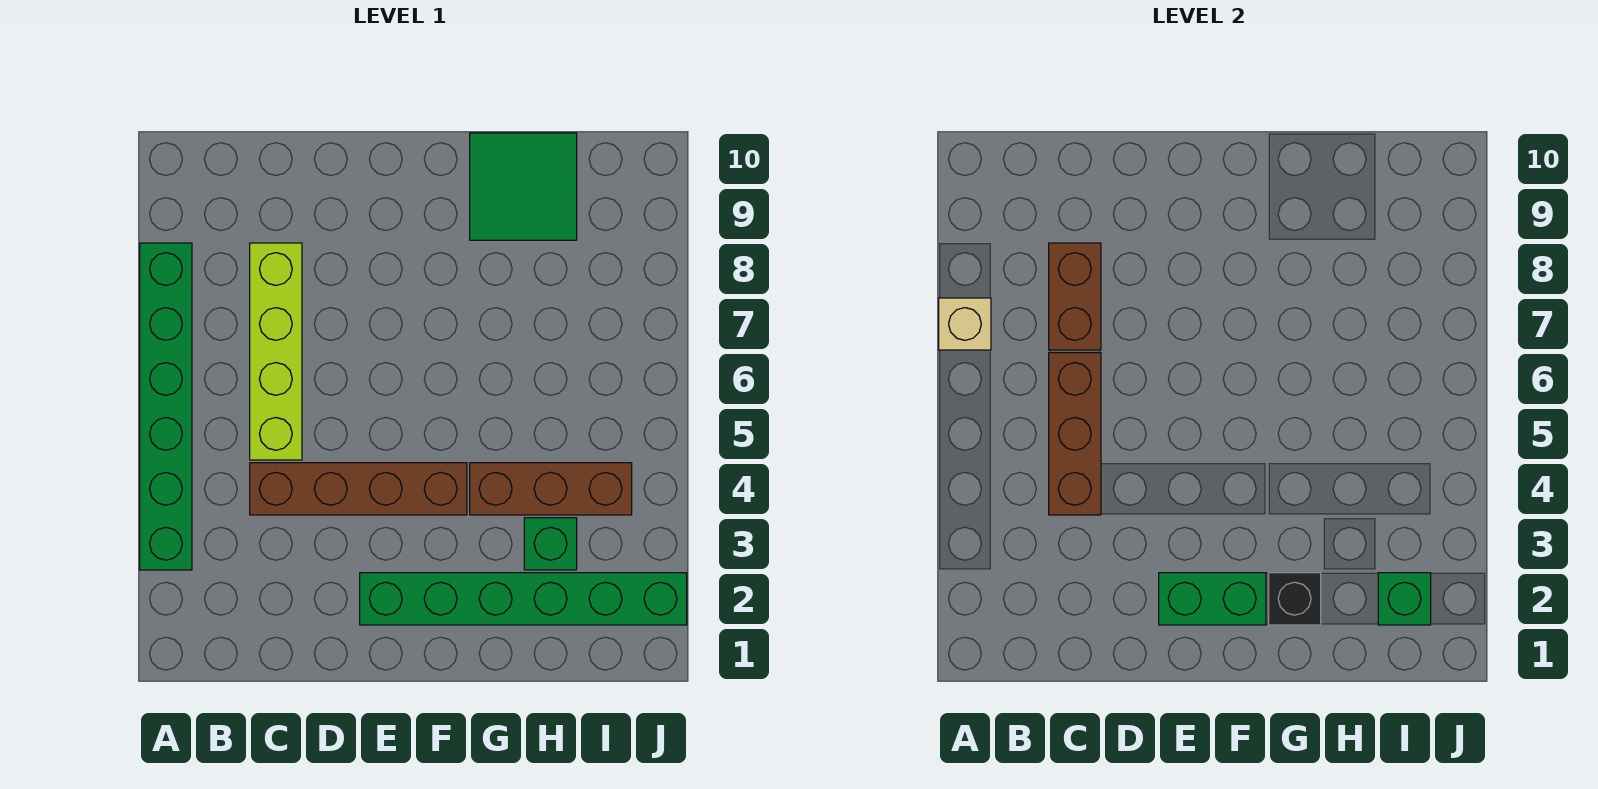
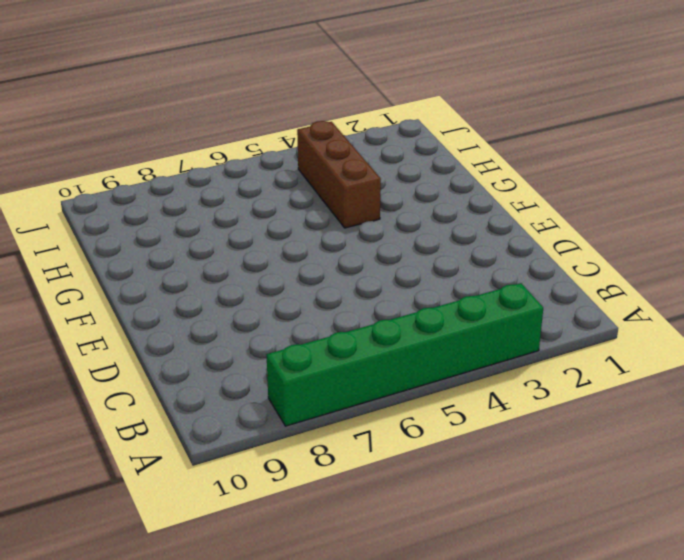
none -> brown 1x4 brick [250,463,467,515]
none -> lime 1x4 brick [250,243,302,460]
none -> green 1x6 brick [360,573,687,625]

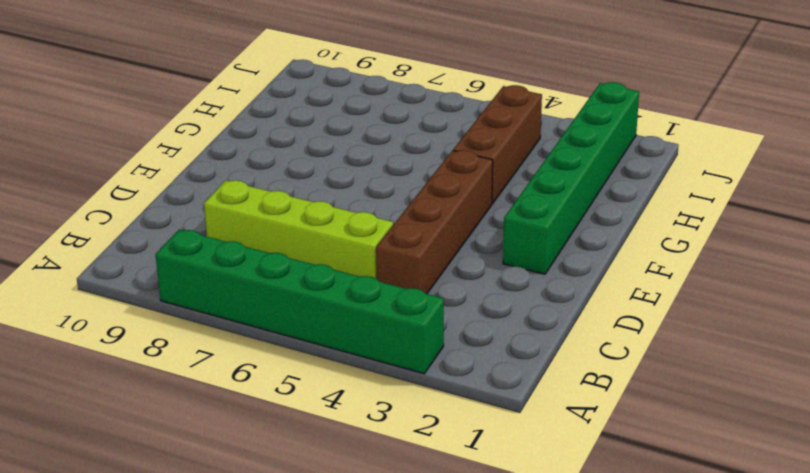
none -> green 2x2 tile [470,133,577,240]
none -> green 1x1 brick [524,518,577,570]
none -> tan 1x1 brick [939,298,991,350]

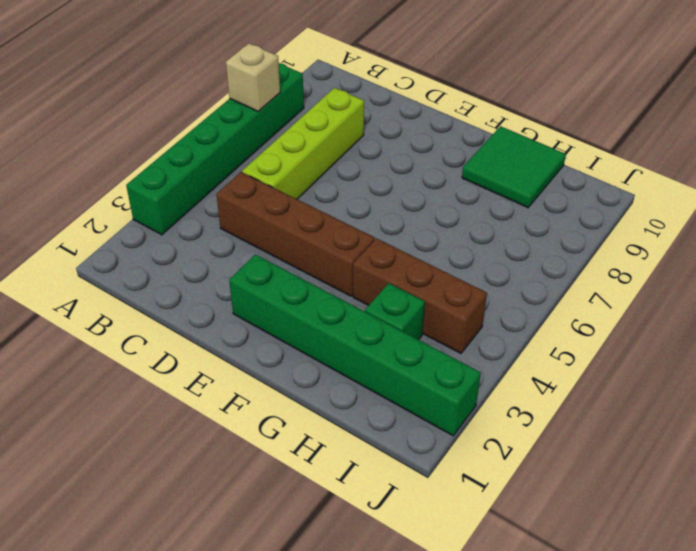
none -> brown 1x3 brick [1049,353,1101,515]
none -> brown 1x2 brick [1049,243,1101,350]
none -> green 1x2 brick [1159,573,1266,625]

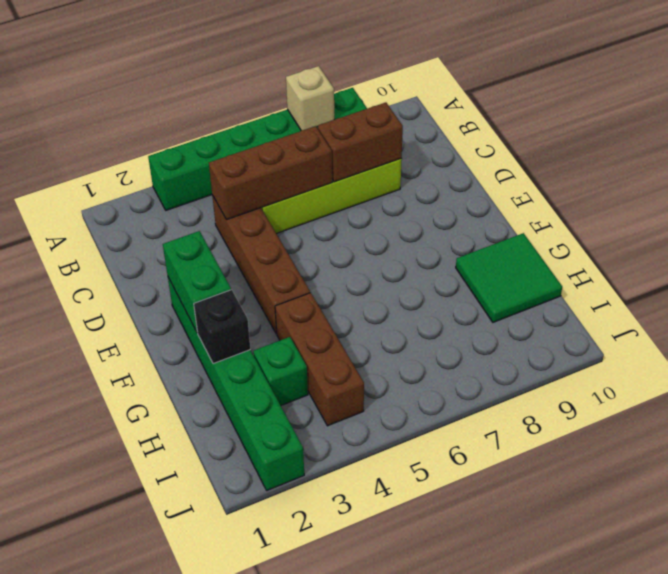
none -> green 1x1 brick [1378,573,1431,625]

